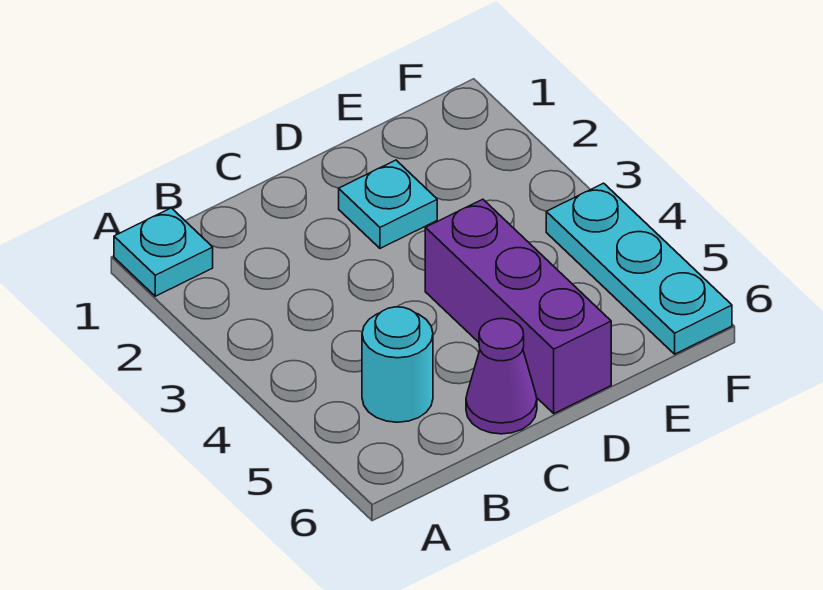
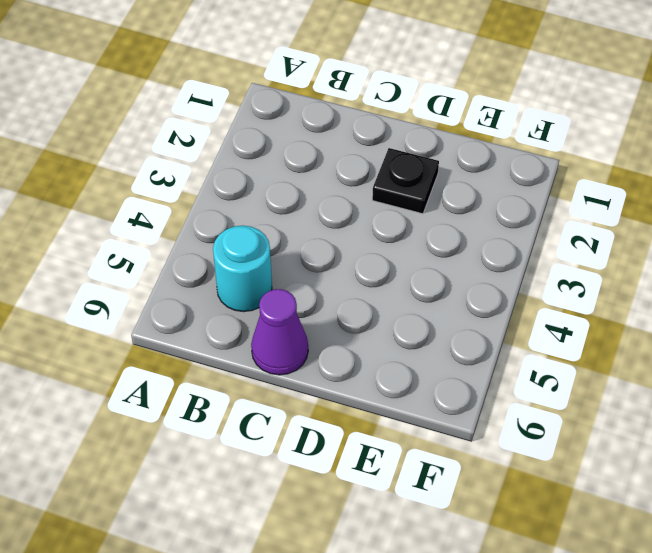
black 1x1 plate [372,148,439,214] -> cyan 1x1 plate [339,160,437,248]
none -> cyan 1x1 plate [114,208,213,296]
none -> purple 1x3 brick [425,199,611,413]

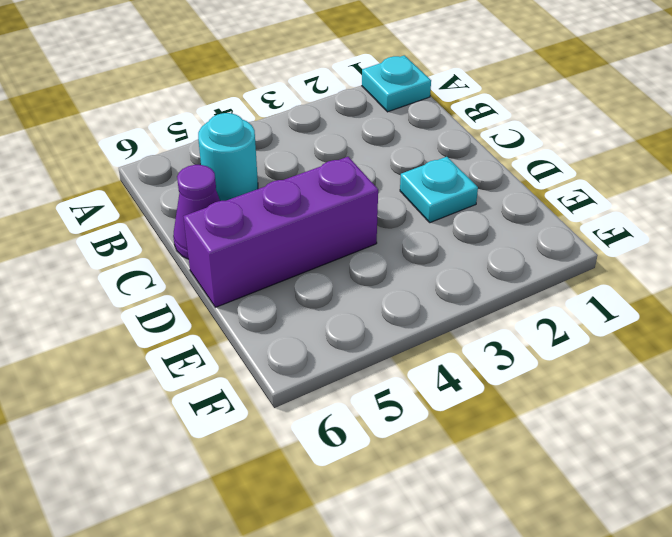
none -> cyan 1x3 plate [546,183,732,354]

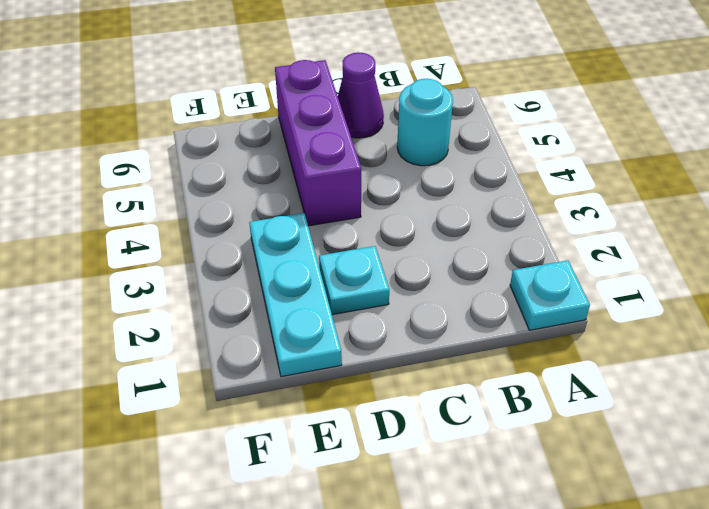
cyan 1x3 plate [249,213,342,377] -> cyan 1x3 plate moved to [546,183,732,354]

